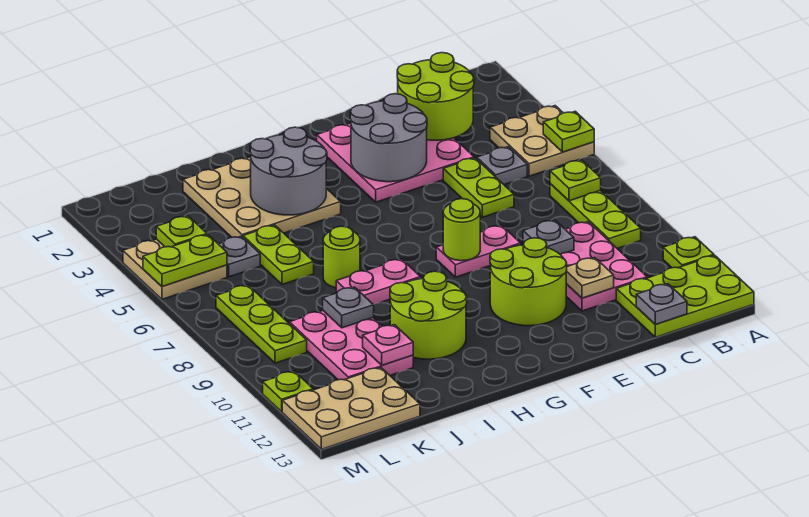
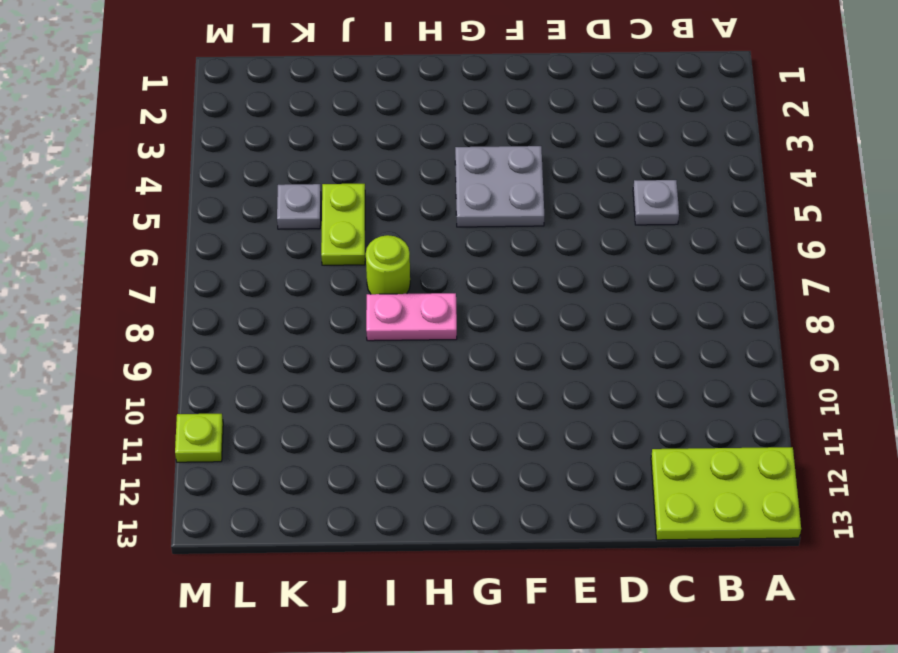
grey 2x2 plate [455,146,544,227] -> pink 3x3 plate [317,123,474,202]
none -> tan 2x2 plate [490,106,594,176]
none -> lime 1x1 plate [663,237,714,268]
none -> lime 1x3 plate [550,184,641,248]
none -> pink 2x3 plate [561,222,647,311]

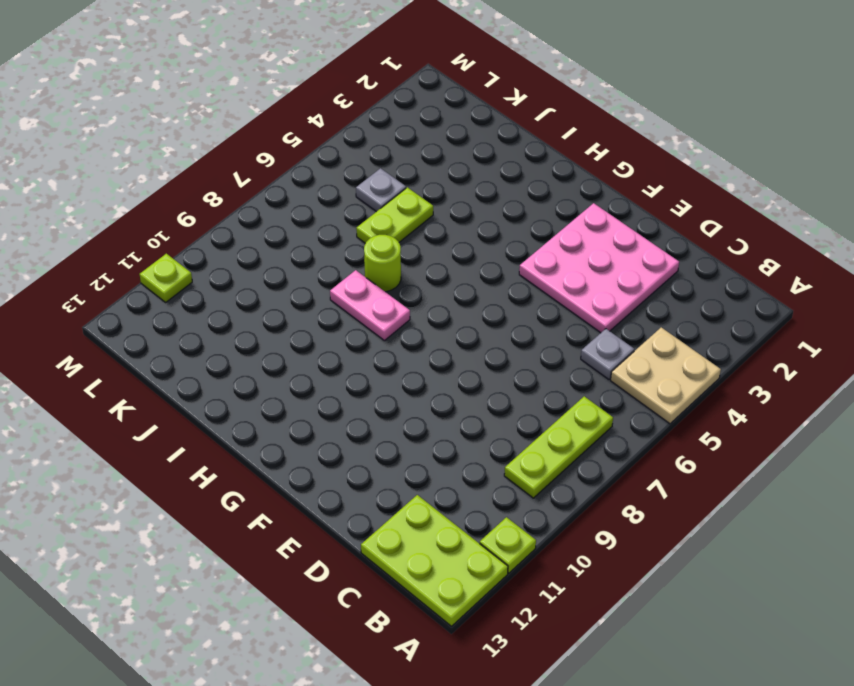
none -> pink 2x3 plate [561,222,647,311]
none -> lime 1x2 plate [443,158,514,217]
none -> pink 1x2 plate [436,225,521,277]
none -> lime 2x2 round brick [490,238,567,326]

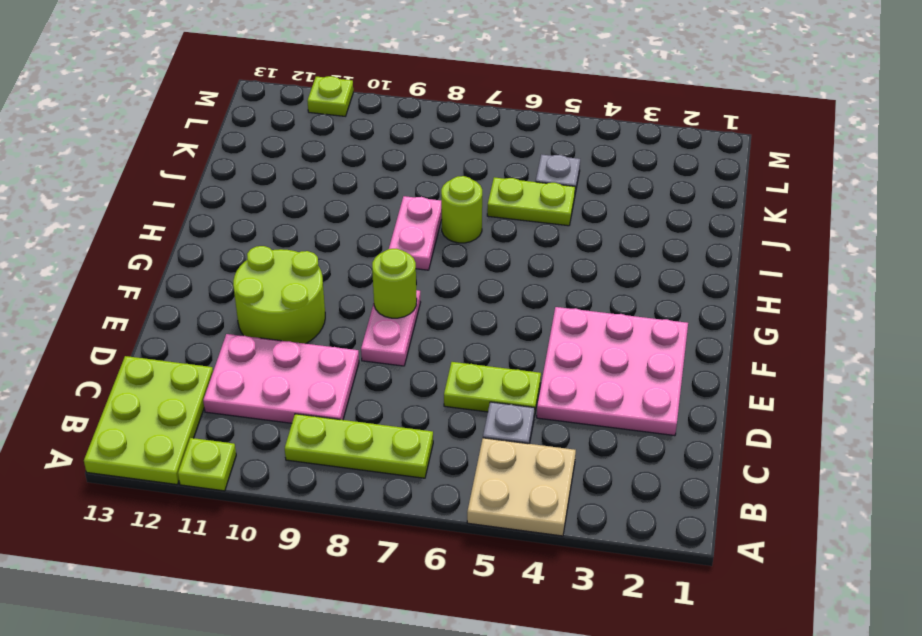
none -> tan 3x3 plate [183,157,341,237]
none -> lime 2x2 round brick [390,271,467,359]
none -> pink 2x3 plate [289,311,413,380]
none -> tan 2x3 plate [282,368,420,449]

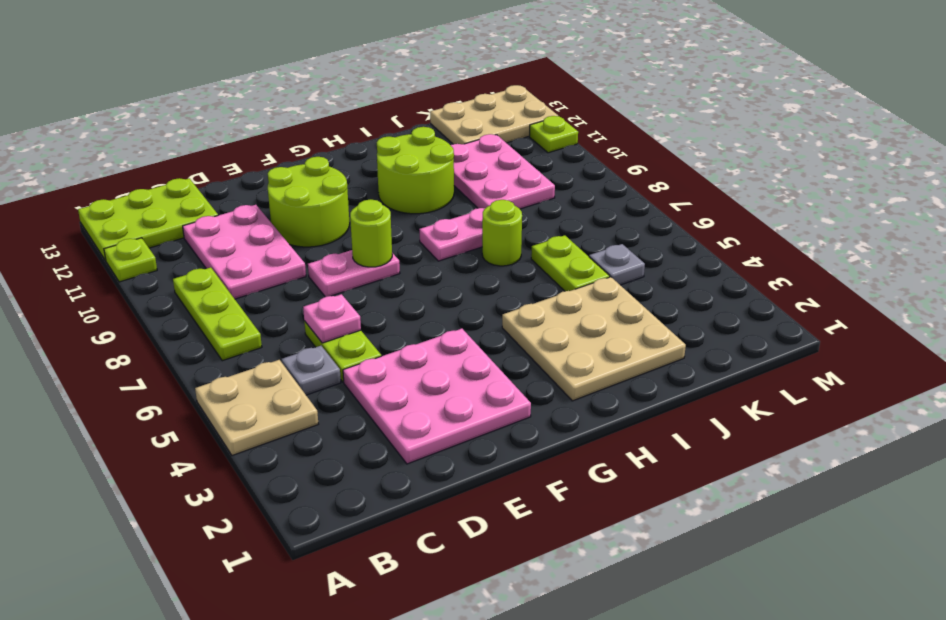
pink 1x1 plate [303,294,361,343] -> pink 1x1 plate moved to [363,325,413,365]
none -> tan 2x2 plate [123,239,227,299]
none -> lime 1x3 plate [216,285,307,363]
none -> lime 1x1 plate [543,111,594,152]
none -> lime 1x1 plate [550,160,601,201]

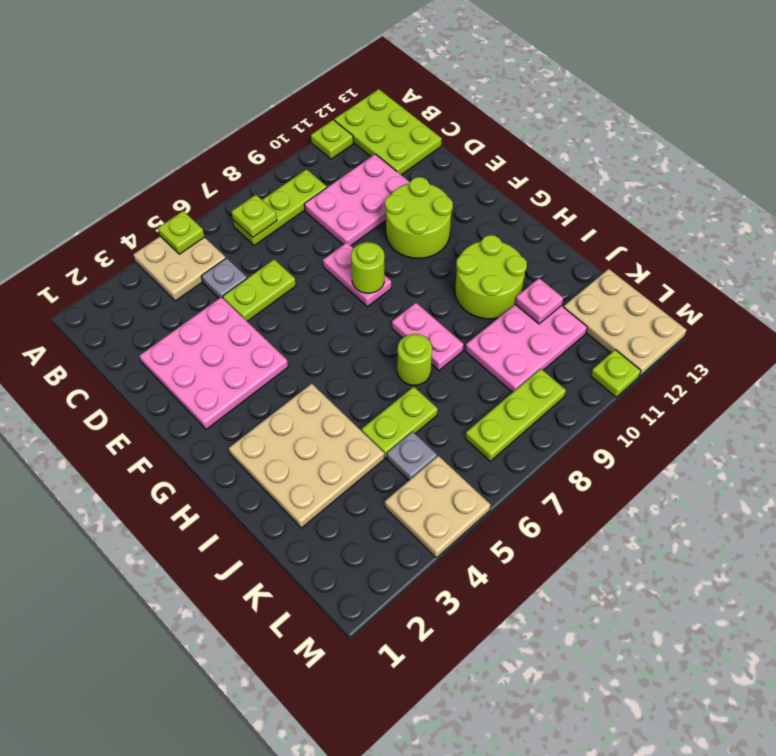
none -> lime 2x2 round brick [397,53,474,140]
none -> grey 1x1 plate [636,284,687,324]
none -> grey 1x1 plate [523,220,574,255]
none -> tan 1x1 plate [566,257,614,298]

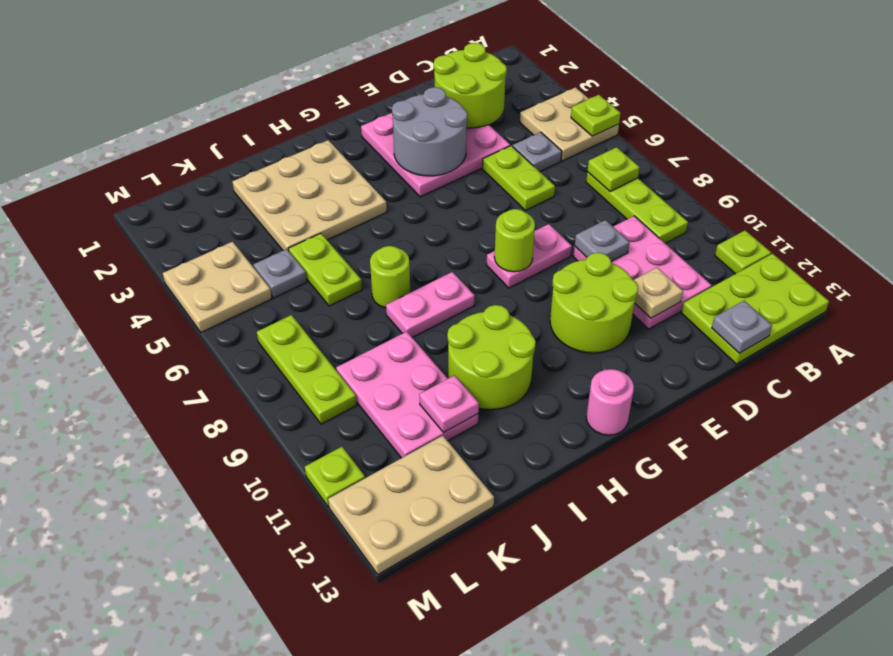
pink 1x1 round brick [586,369,634,435] -> none
none -> grey 2x2 round brick [250,127,327,215]
none -> grey 1x1 plate [323,287,374,328]
none -> lime 1x1 plate [156,216,207,247]
none -> lime 1x2 plate [143,235,227,287]

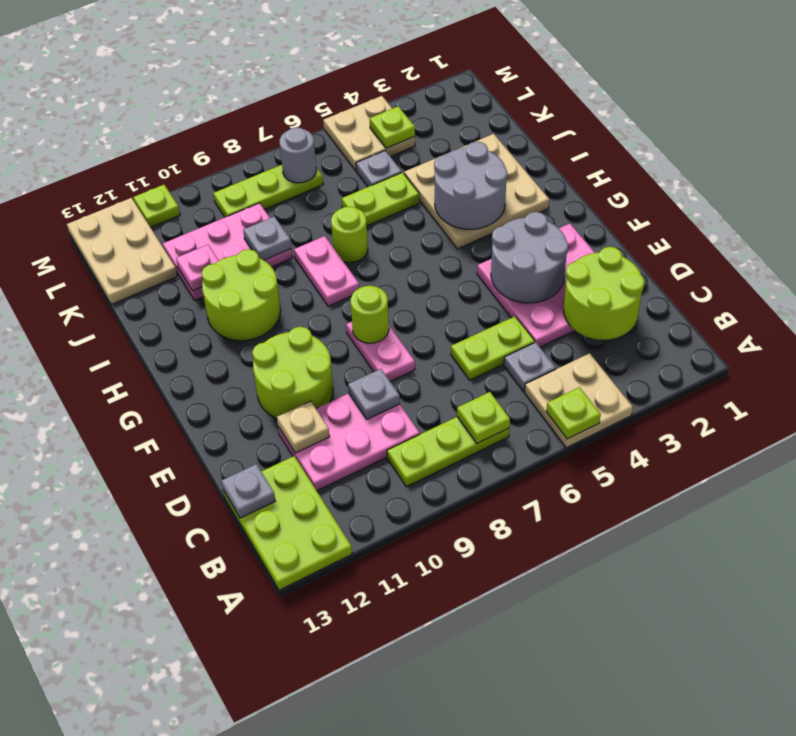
grey 1x1 round brick [280,127,316,183] -> none
none -> lime 1x1 plate [663,237,714,268]
none -> lime 1x2 plate [143,235,227,287]

